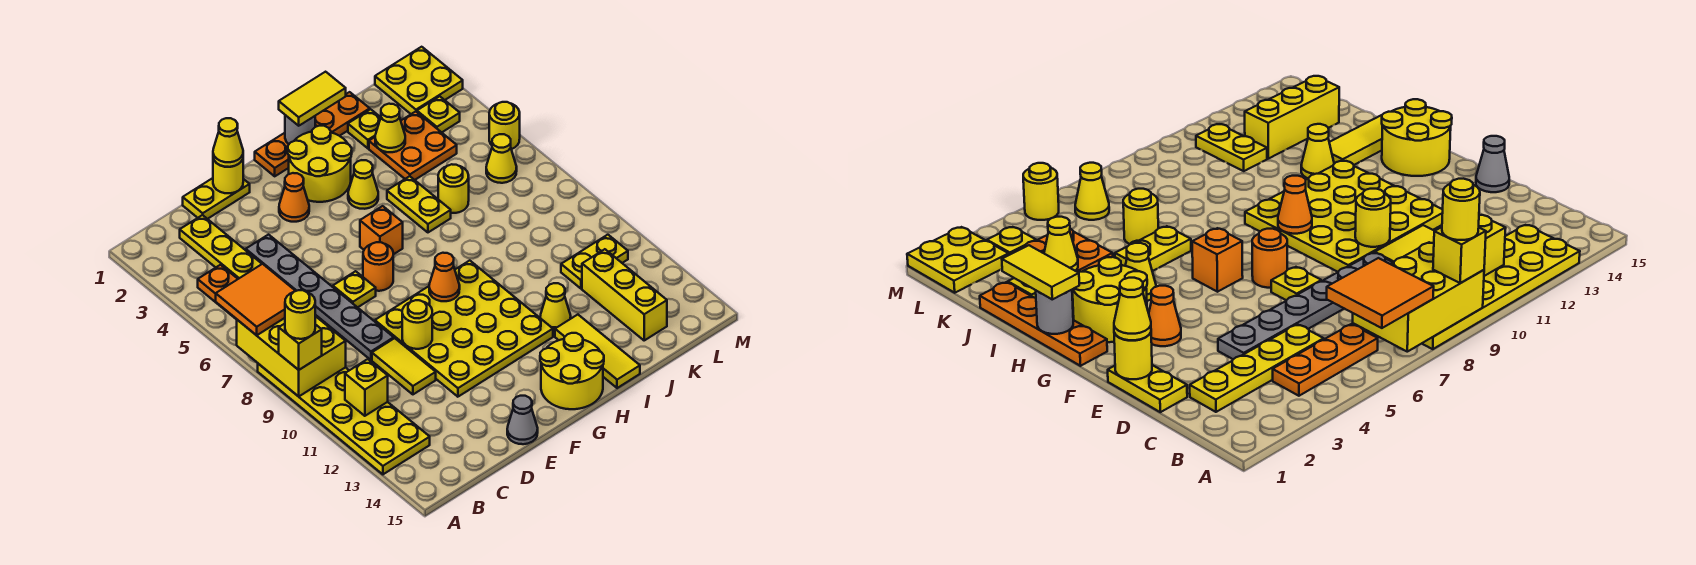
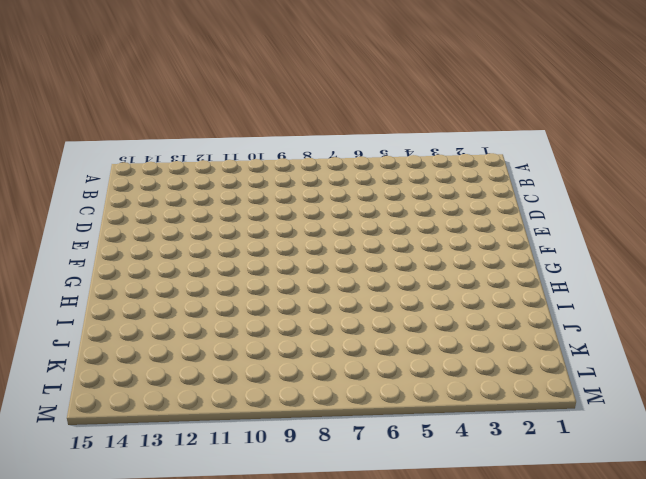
none -> yellow 2x6 plate [258,364,430,474]
none -> orange 1x3 plate [198,265,237,320]
none -> yellow 1x4 plate [180,215,262,279]
none -> yellow 1x2 plate [183,178,250,219]

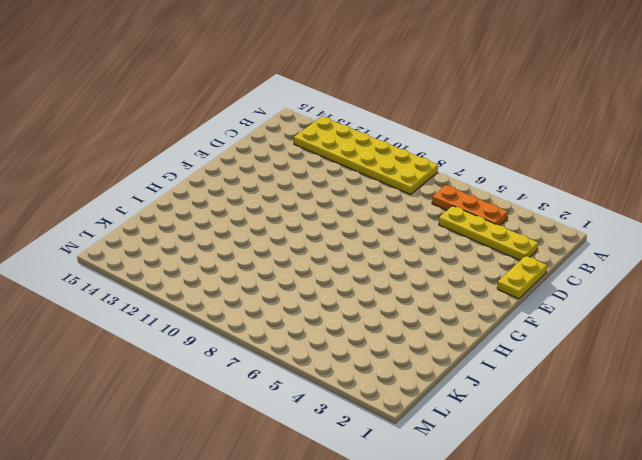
none -> grey 1x6 plate [246,235,394,360]
none -> yellow 1x2 tile [372,338,436,394]
none -> yellow 1x1 plate [333,271,376,307]
none -> yellow 4x4 plate [375,261,553,397]

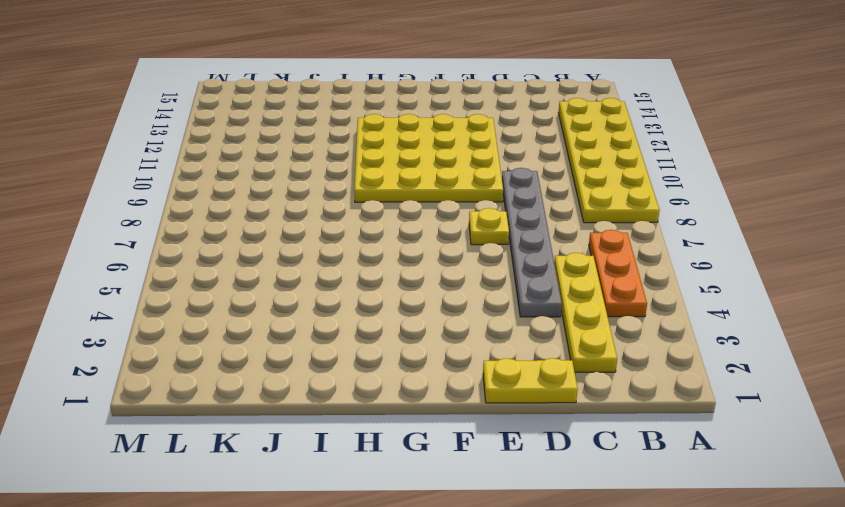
none -> yellow 1x2 tile [372,338,436,394]
none -> grey 1x1 cone [507,396,538,444]
none -> orange 1x1 cone [279,173,309,222]
none -> orange 1x1 round brick [363,242,393,291]

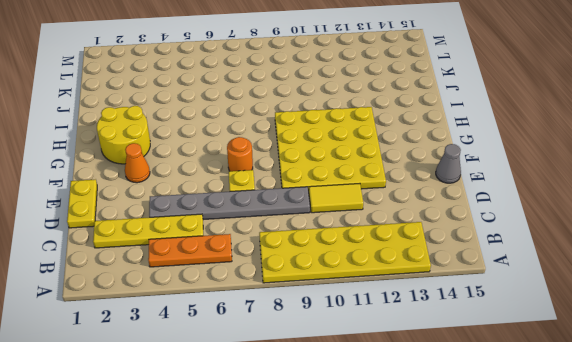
none -> orange 1x4 plate [255,92,370,176]
none -> orange 1x1 brick [360,206,403,254]
none -> yellow 2x2 round brick [540,333,604,409]
none -> yellow 1x1 cone [348,160,378,209]

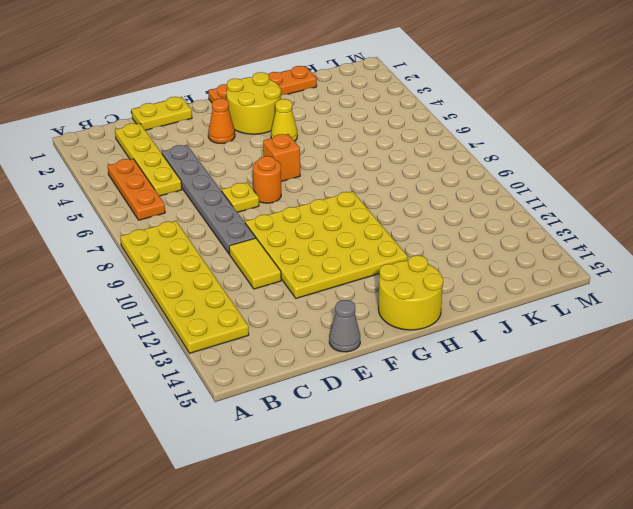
none -> yellow 1x2 plate [387,176,451,232]
none -> yellow 1x1 cone [540,283,571,332]
none -> yellow 1x3 tile [555,315,640,388]
none -> yellow 1x1 plate [348,109,381,148]

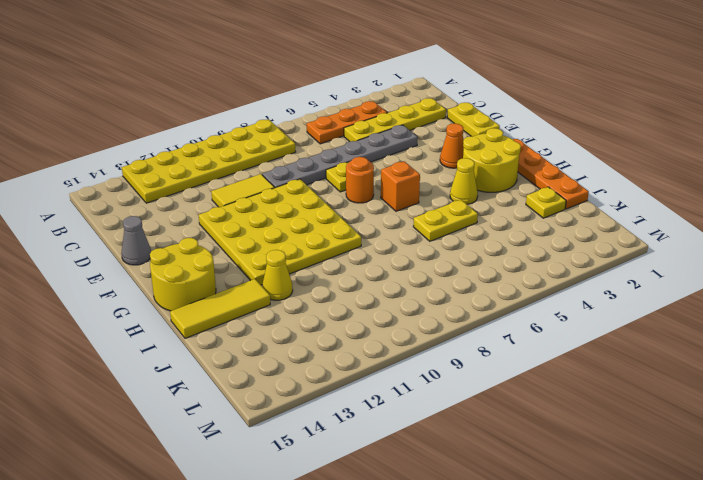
none -> orange 2x2 plate [369,111,457,180]
none -> yellow 1x1 round brick [438,164,469,213]
none -> yellow 1x2 plate [561,235,628,289]
none -> yellow 1x3 brick [582,249,667,340]

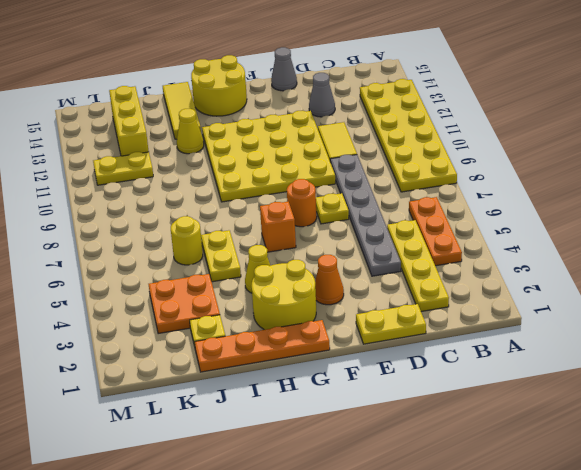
grey 1x1 cone [309,73,335,117] -> none
none -> yellow 2x2 plate [375,47,463,114]
none -> yellow 1x1 plate [417,96,460,132]
none -> yellow 1x1 cone [486,134,517,183]
none -> yellow 1x1 round brick [489,102,520,149]

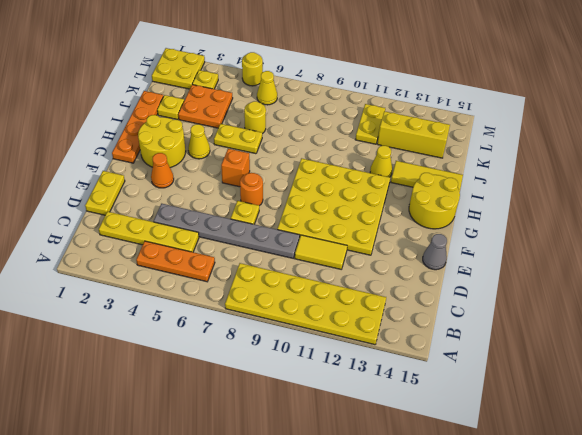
none -> yellow 2x3 brick [237,316,346,396]
none -> yellow 1x1 brick [345,359,388,416]
none -> yellow 1x1 round brick [213,159,243,193]
none -> yellow 1x1 round brick [402,300,432,349]

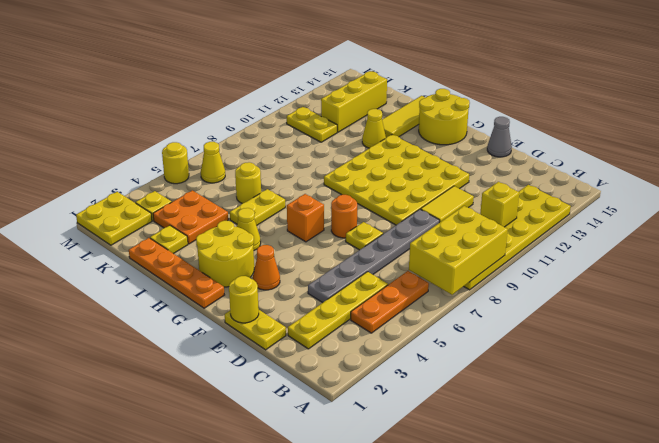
none -> yellow 1x1 round brick [402,300,432,349]
none -> orange 1x1 cone [429,253,460,301]
none -> grey 1x1 round brick [285,115,315,144]
none -> yellow 1x1 cone [375,104,405,152]

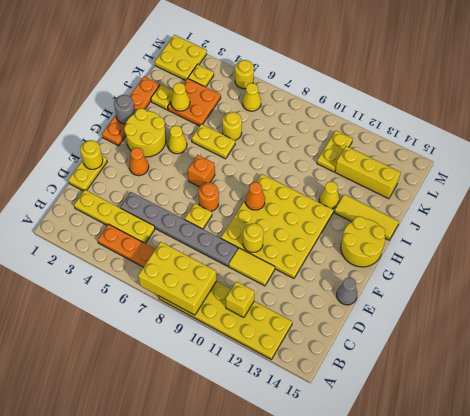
none -> orange 2x2 tile [216,264,295,335]
none -> yellow 1x1 brick [279,324,322,370]
none -> yellow 1x1 cone [213,118,243,167]
none -> yellow 1x2 tile [279,72,346,126]

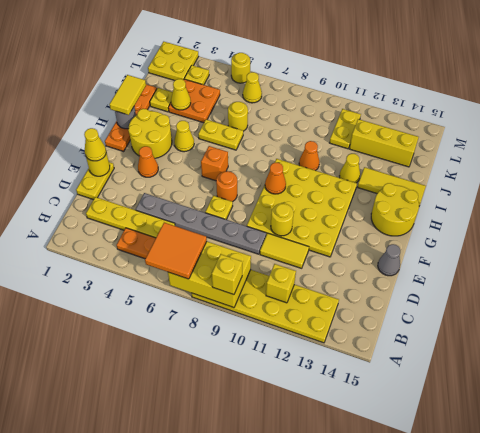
orange 1x1 cone [299,141,319,171] -> none
none -> yellow 1x1 round brick [285,290,315,339]

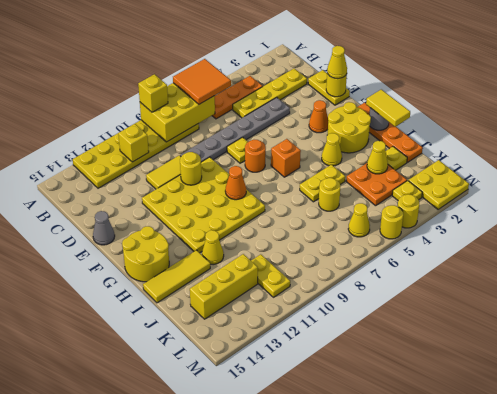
yellow 1x1 round brick [398,194,419,228] -> yellow 1x1 round brick moved to [285,290,315,339]

